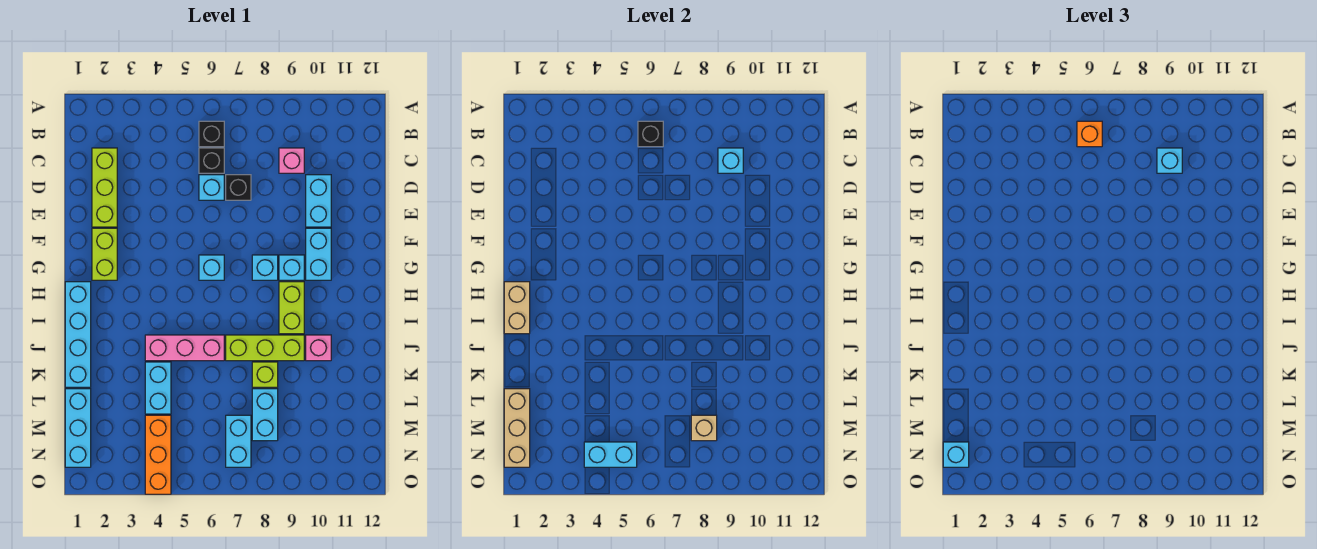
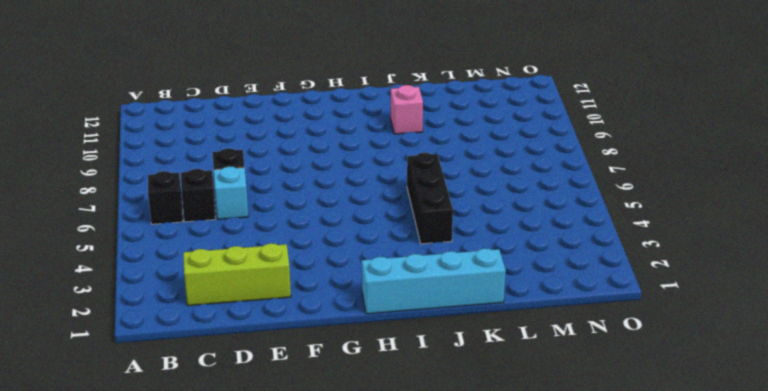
black 1x3 brick [407,153,453,244] -> pink 1x3 brick [145,335,224,361]
none -> pink 1x1 brick [279,148,304,173]
none -> cyan 1x2 brick [306,175,331,227]
none -> lime 1x2 brick [92,228,117,280]
none -> cyan 1x2 brick [306,228,331,280]

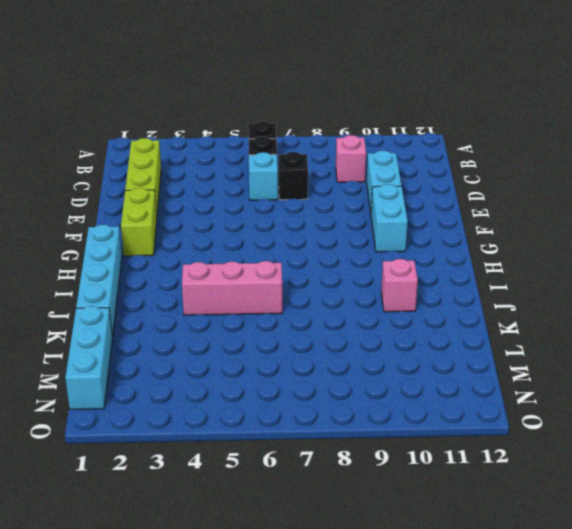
none -> cyan 1x1 brick [199,255,224,280]
none -> cyan 1x1 brick [252,255,278,280]
none -> cyan 1x1 brick [279,255,304,280]
none -> lime 1x2 brick [279,282,304,334]

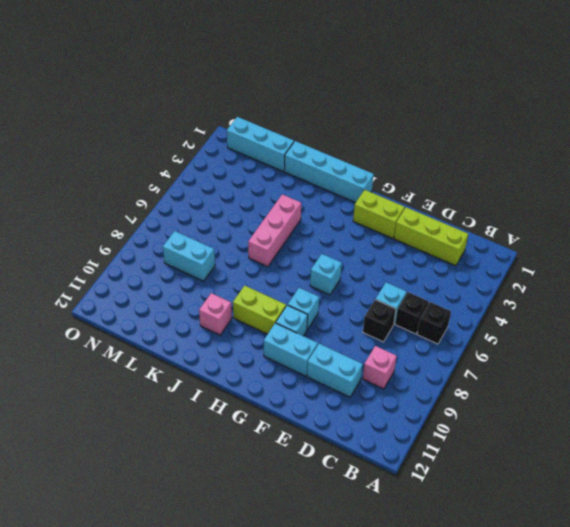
none -> lime 1x3 brick [226,335,304,361]
none -> cyan 1x2 brick [145,362,171,414]
none -> lime 1x1 brick [252,362,278,387]
none -> orange 1x3 brick [145,415,171,494]

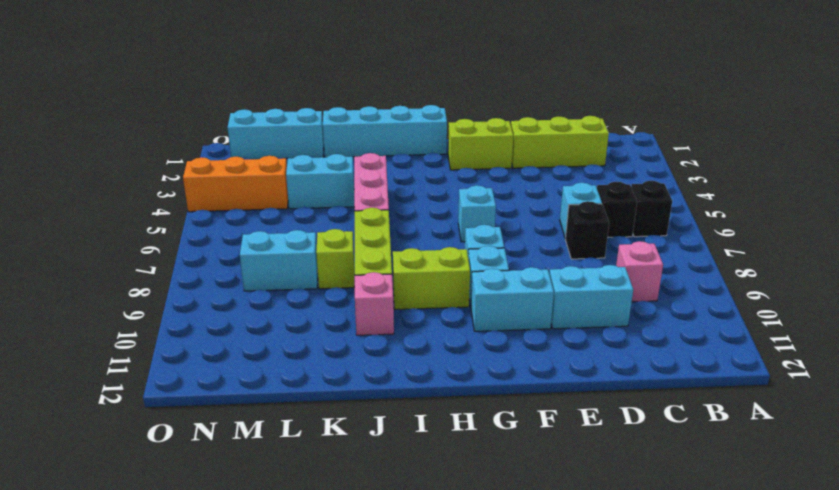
none -> cyan 1x2 brick [226,415,251,467]
none -> black 1x1 brick [638,121,663,147]
none -> cyan 1x1 brick [718,148,743,173]
none -> tan 1x2 brick [504,282,530,334]

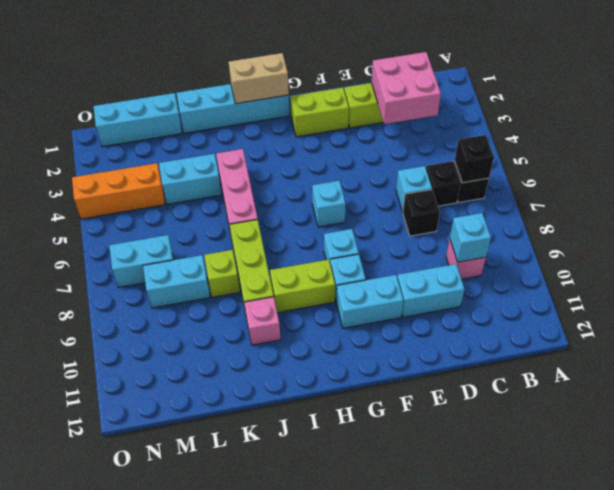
pink 2x2 brick [371,52,441,124] -> none
none -> tan 1x3 brick [504,389,530,467]
none -> tan 1x1 brick [691,415,717,441]
none -> cyan 1x2 brick [584,442,637,467]
none -> orange 1x1 brick [1077,121,1102,147]

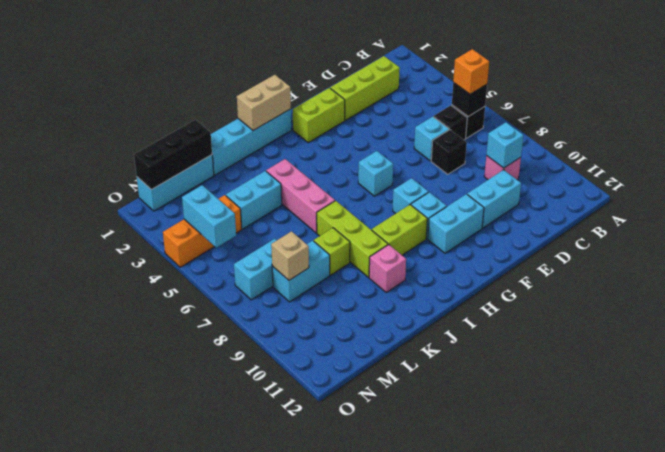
black 1x3 brick [134,120,212,190] -> tan 1x3 brick [504,389,530,467]
none -> cyan 1x1 brick [1157,148,1182,173]
none -> cyan 1x1 brick [943,442,969,467]

